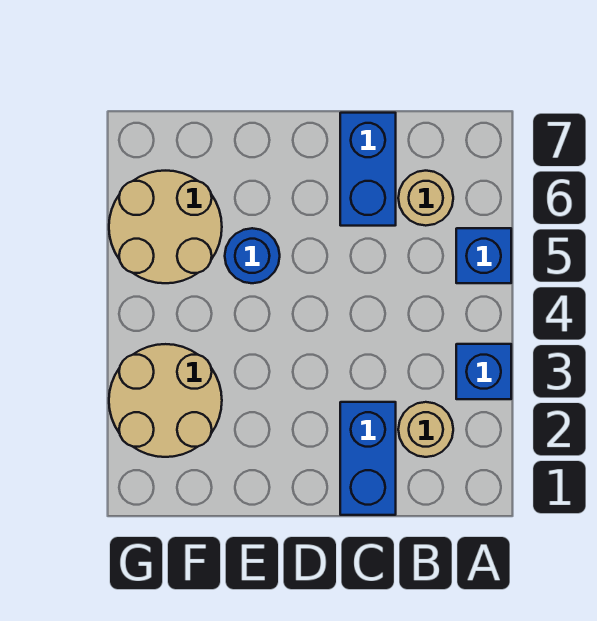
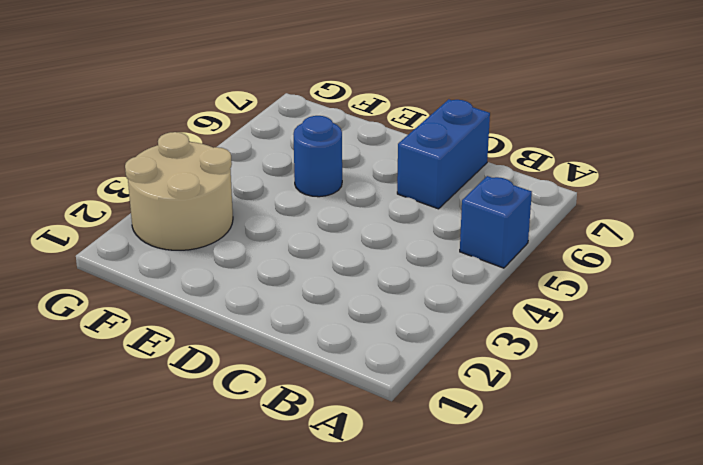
none -> blue 1x1 brick [456,344,511,399]
none -> tan 1x1 round brick [398,402,453,457]

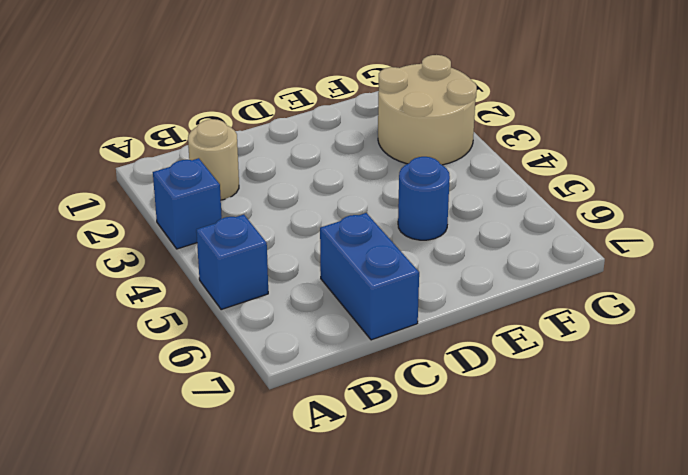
none -> tan 1x1 round brick [398,171,453,226]
none -> blue 1x2 brick [340,402,396,515]

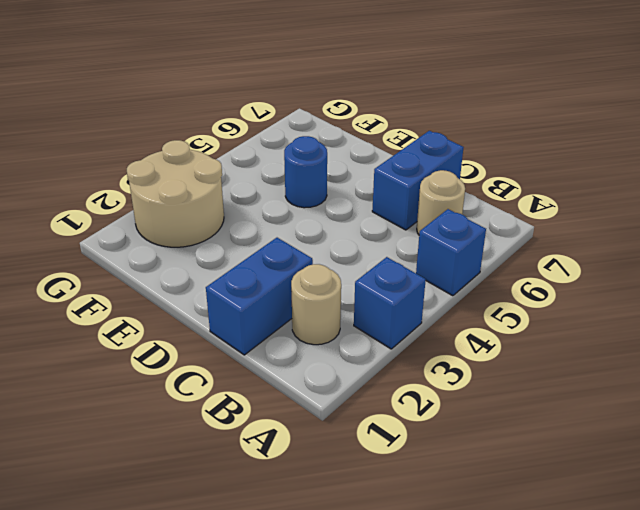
none -> tan 2x2 round brick [109,171,222,283]

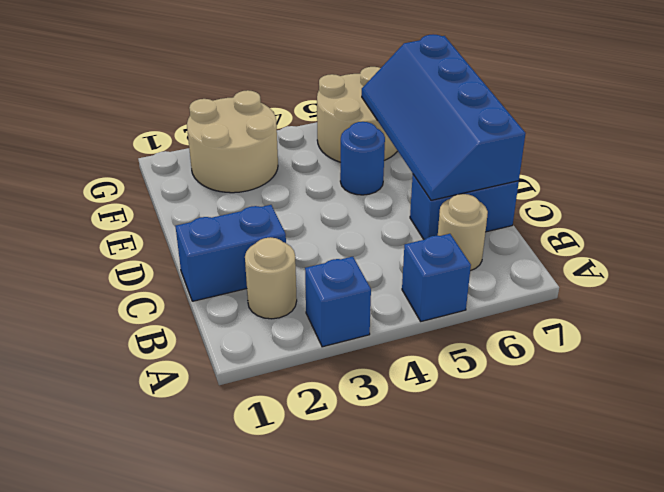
blue 2x4 slope [362,34,526,200] -> none

